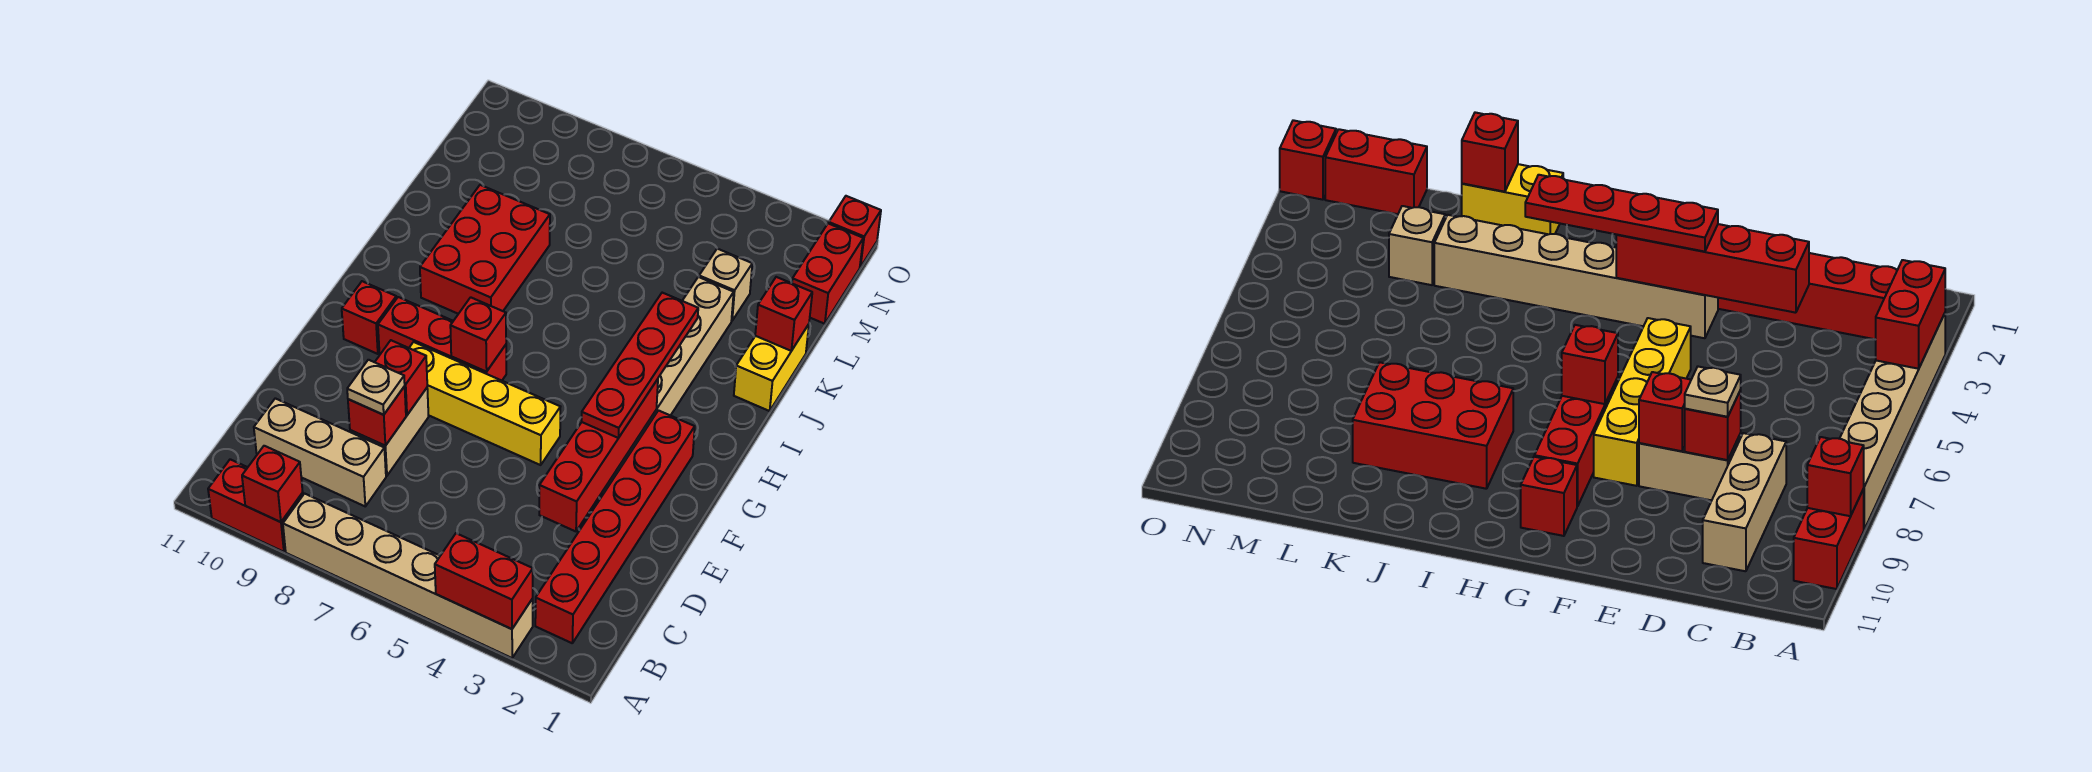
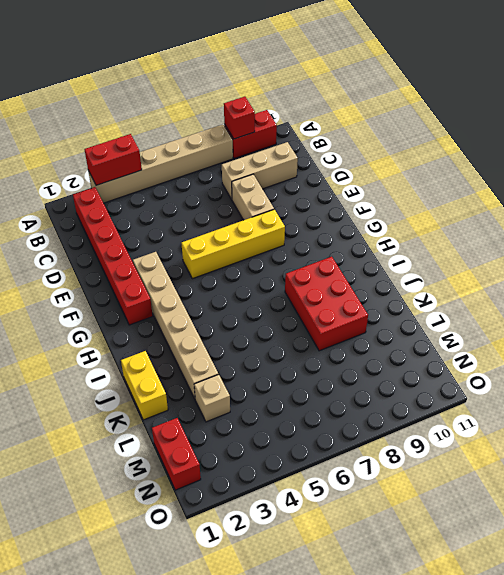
none -> red 1x3 brick [378,297,506,381]
none -> red 1x1 brick [342,281,396,354]
none -> red 1x1 brick [829,196,881,267]

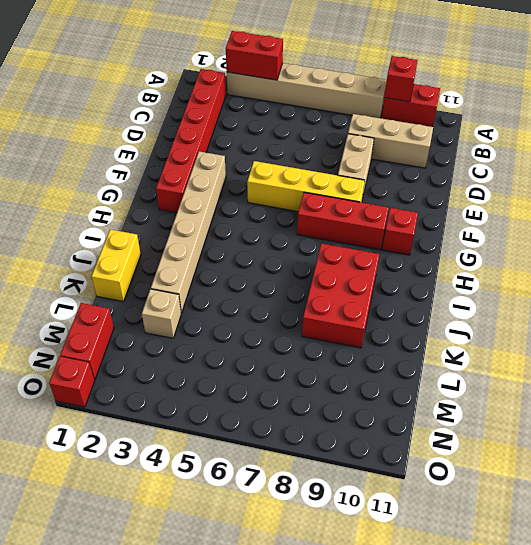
none -> red 1x4 brick [539,379,658,531]
none -> red 1x1 brick [348,386,406,446]
none -> red 1x1 brick [375,340,427,415]

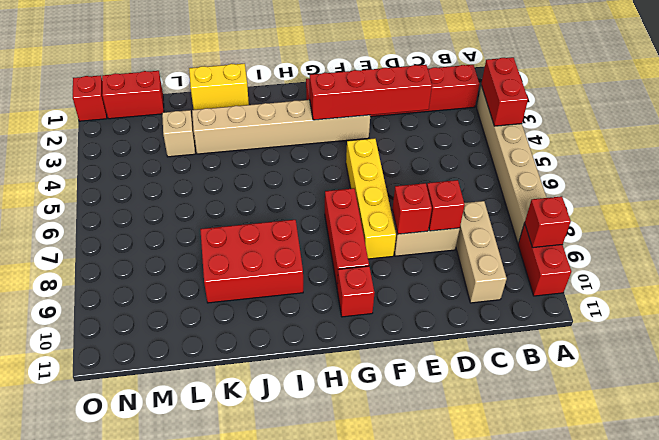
none -> red 1x1 brick [450,297,506,372]
none -> red 1x1 brick [755,277,812,351]
none -> tan 1x1 plate [347,360,405,415]

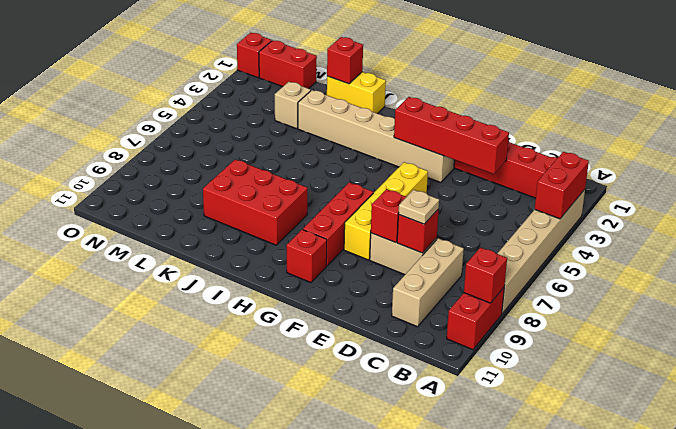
none -> red 1x1 brick [450,297,506,372]
none -> red 1x4 plate [582,293,698,438]

